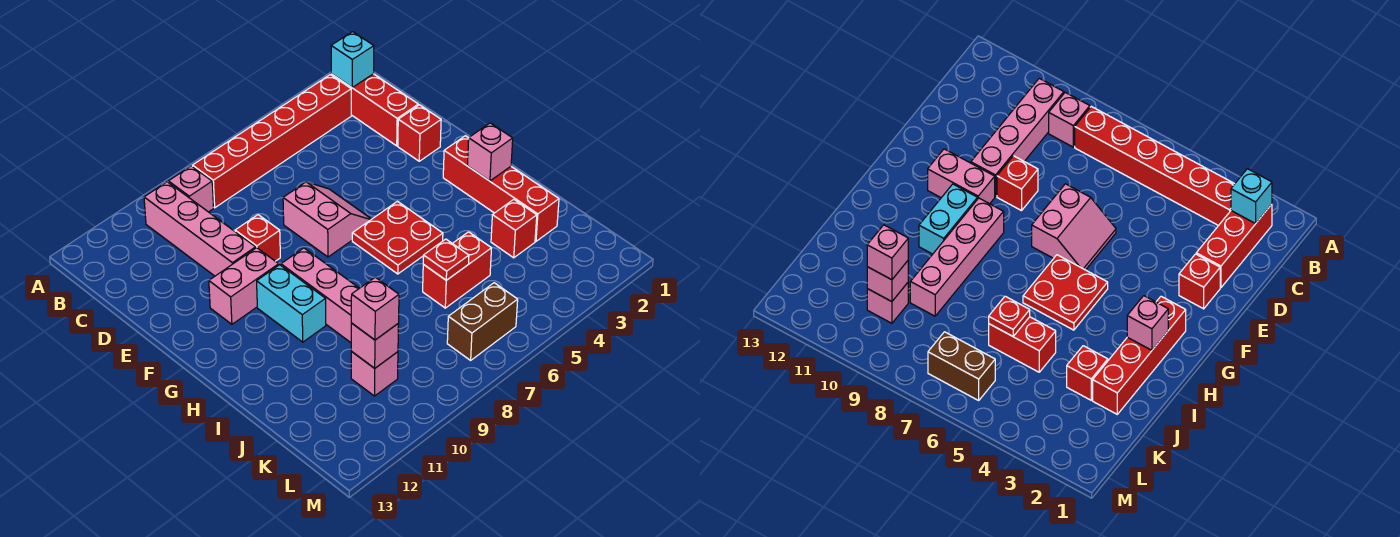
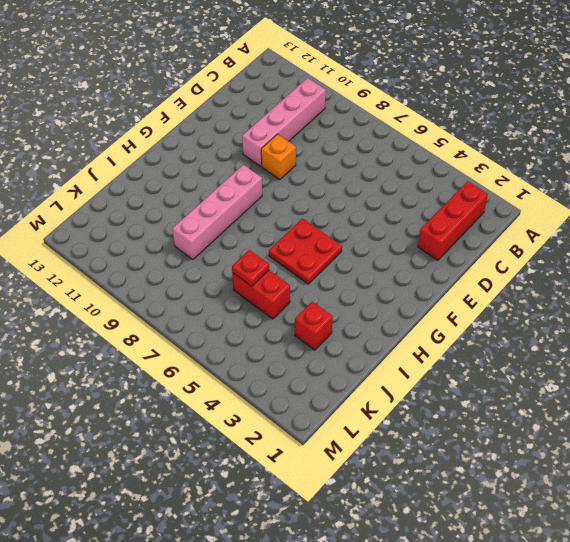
orange 1x1 brick [261,134,296,180] -> red 1x1 brick [235,215,280,261]
none -> red 1x6 brick [192,75,351,208]
none -> pink 1x1 brick [168,166,214,212]
none -> red 1x1 brick [398,105,441,161]

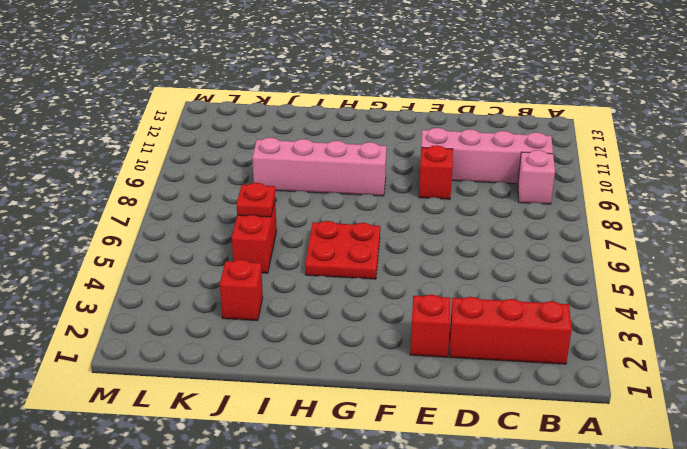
none -> red 1x6 brick [192,75,351,208]
none -> pink 2x2 slope [283,182,371,257]
none -> pink 1x2 brick [209,248,279,324]

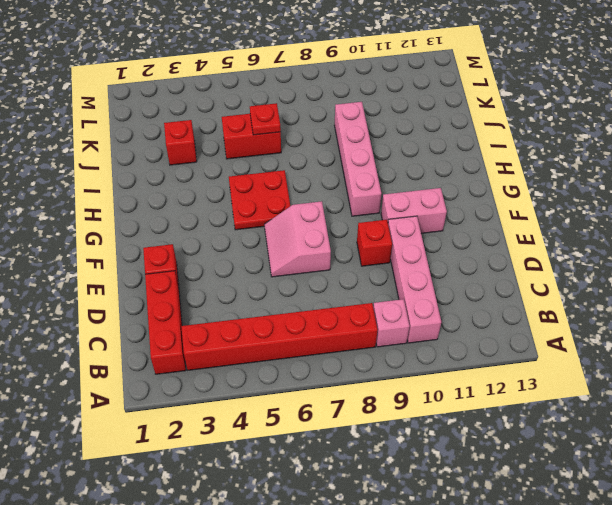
none -> red 1x4 brick [443,136,559,241]
none -> cyan 1x2 brick [257,265,326,342]
none -> pink 1x1 brick [351,351,398,396]

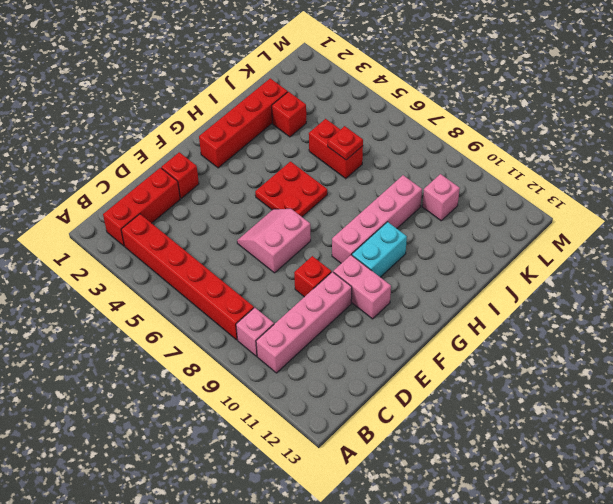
none -> brown 1x2 brick [447,283,518,360]
none -> cyan 1x1 brick [331,32,374,87]
none -> pink 1x1 brick [467,123,513,181]

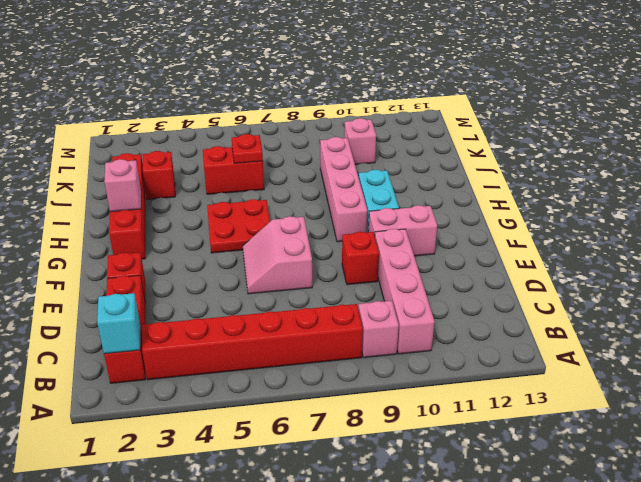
none -> brown 1x2 brick [447,283,518,360]
none -> pink 1x1 brick [351,323,399,368]
none -> pink 1x1 brick [351,277,399,340]

